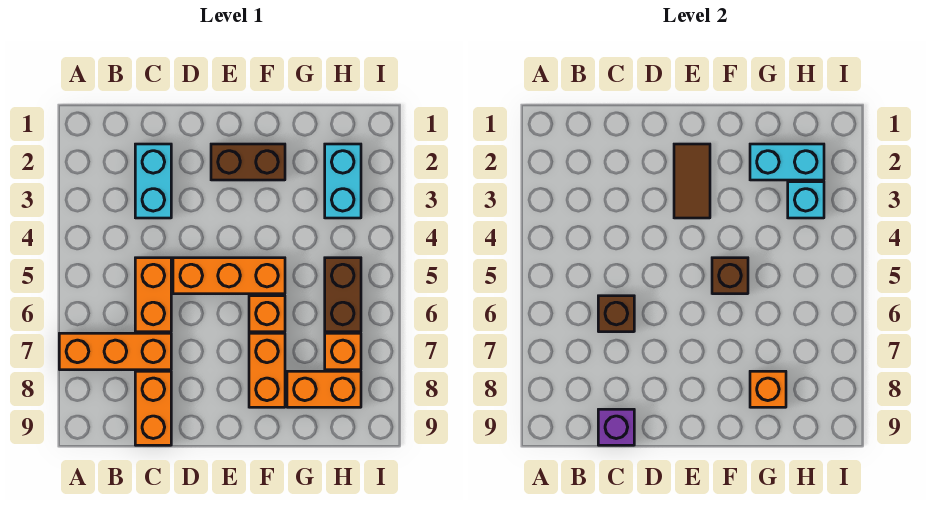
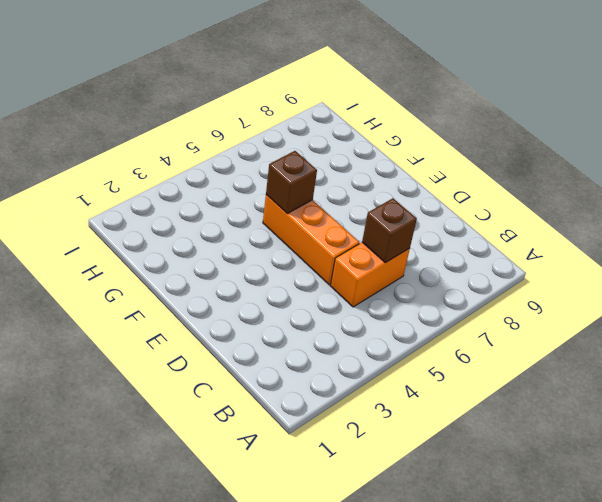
none -> orange 1x3 brick [59,333,171,370]
none -> cyan 1x2 brick [135,144,171,218]
none -> orange 1x2 brick [135,371,171,445]

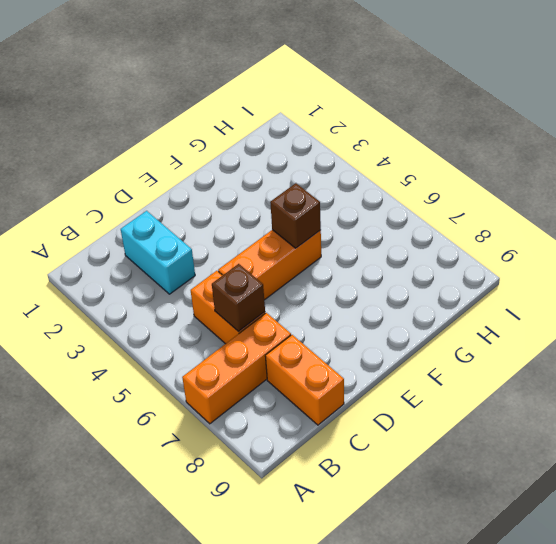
none -> brown 1x2 brick [211,144,285,180]
none -> orange 1x1 brick [249,296,285,332]
none -> orange 1x2 brick [249,333,285,407]

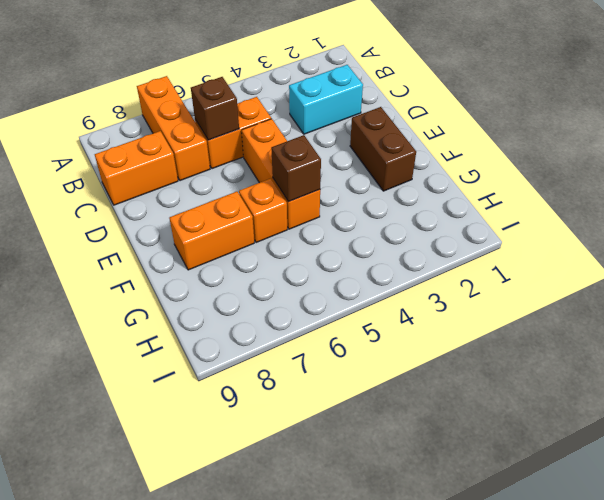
none -> orange 1x2 brick [287,371,361,407]
none -> cyan 1x2 brick [325,144,361,218]
none -> brown 1x2 brick [325,258,361,332]

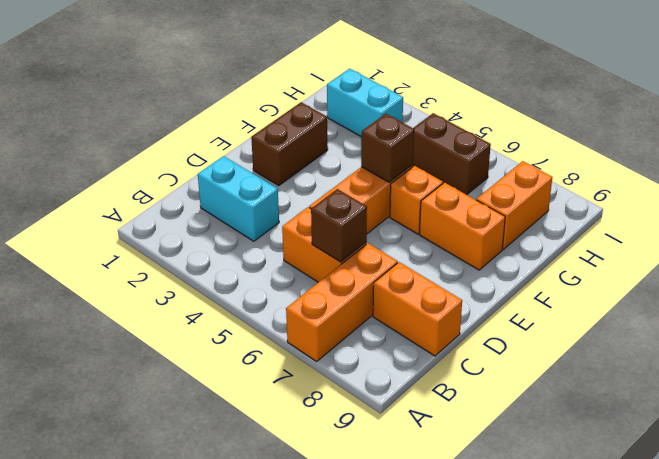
none -> orange 1x1 brick [325,333,361,370]
none -> purple 1x1 brick [598,409,634,445]
none -> brown 1x2 tile [674,144,710,218]

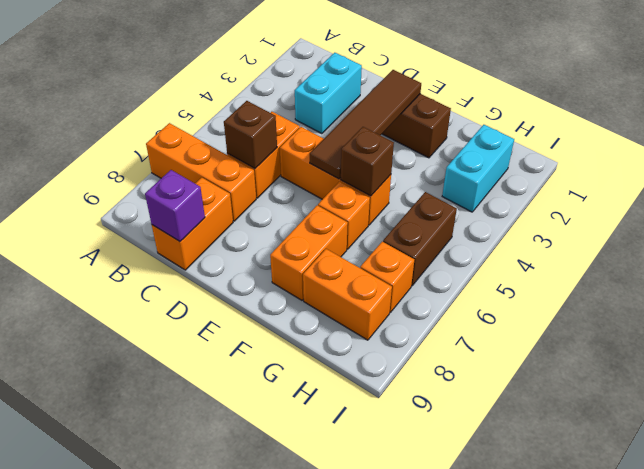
brown 1x4 tile [310,70,421,179] -> brown 1x2 tile [674,144,710,218]
none -> cyan 1x2 brick [750,144,824,180]
none -> orange 1x1 brick [750,371,786,407]
none -> cyan 1x1 brick [788,182,824,218]

